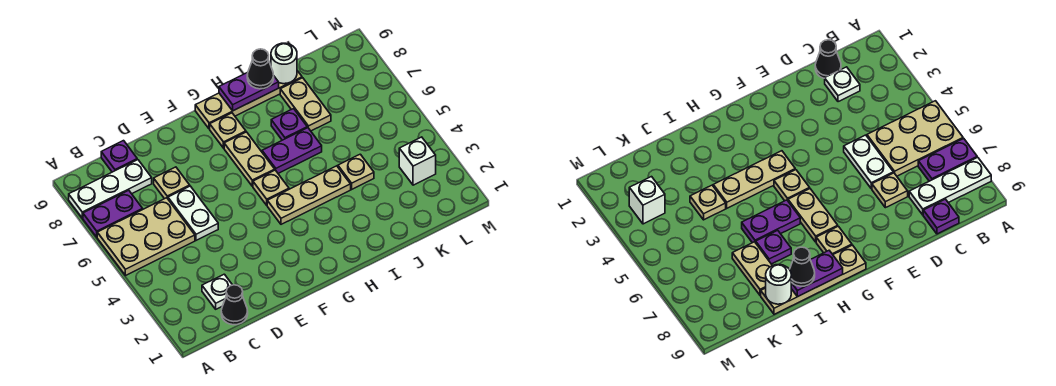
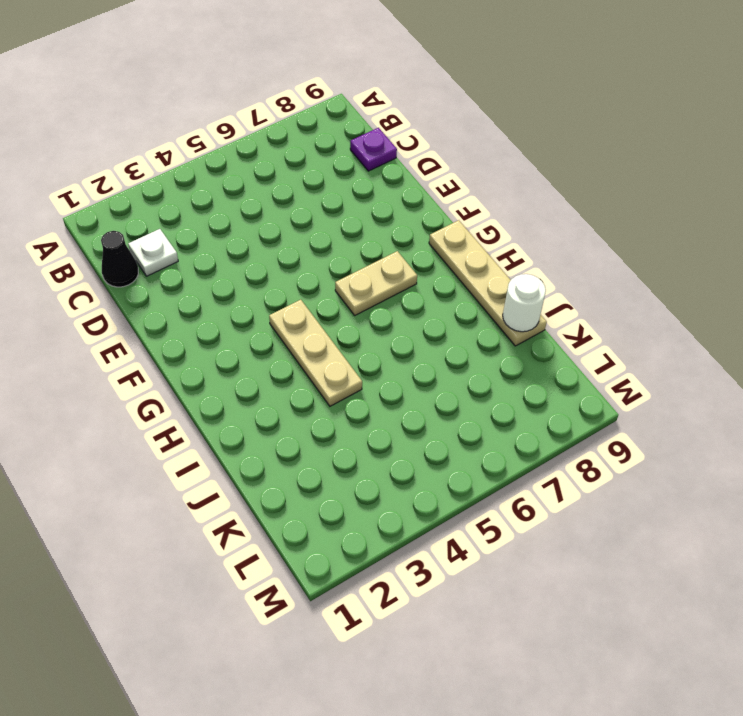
none -> tan 2x3 plate [97,198,195,276]
none -> purple 1x2 plate [83,190,143,237]
none -> white 1x3 plate [69,160,152,218]

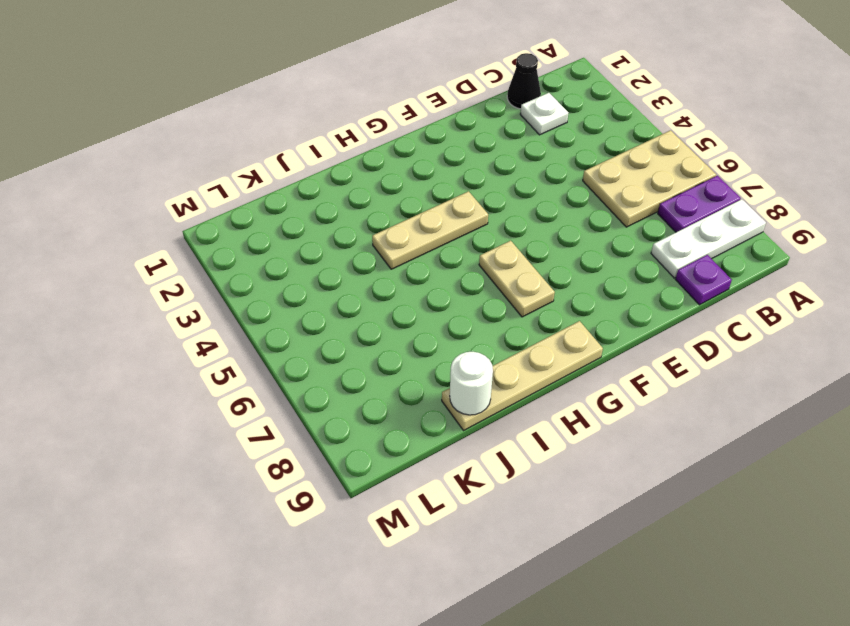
none -> white 1x2 plate [168,186,218,240]
none -> tan 1x1 plate [154,167,190,199]
none -> tan 1x1 plate [253,170,289,205]

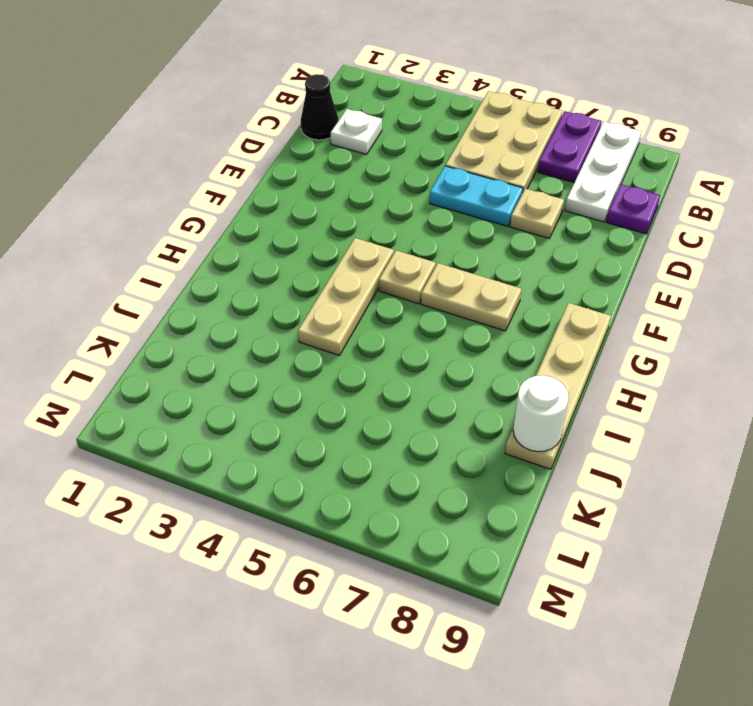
cyan 1x2 plate [430,166,523,226] -> white 1x2 plate [168,186,218,240]
none -> tan 1x1 plate [210,113,246,148]
none -> purple 1x2 plate [262,128,322,173]
none -> purple 1x1 plate [271,109,307,140]

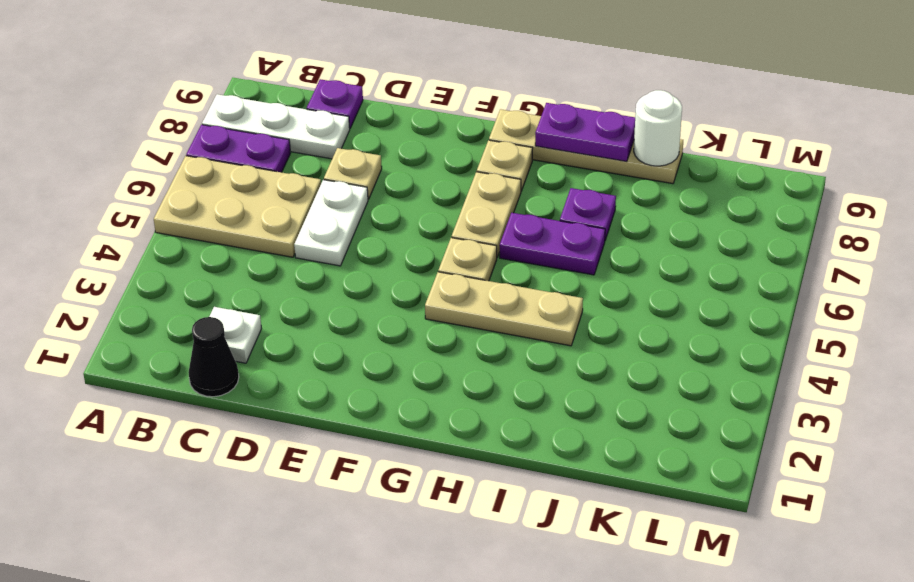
none -> tan 1x1 plate [338,154,374,189]
none -> tan 1x2 plate [280,78,331,131]
none -> white 1x1 brick [399,137,436,185]

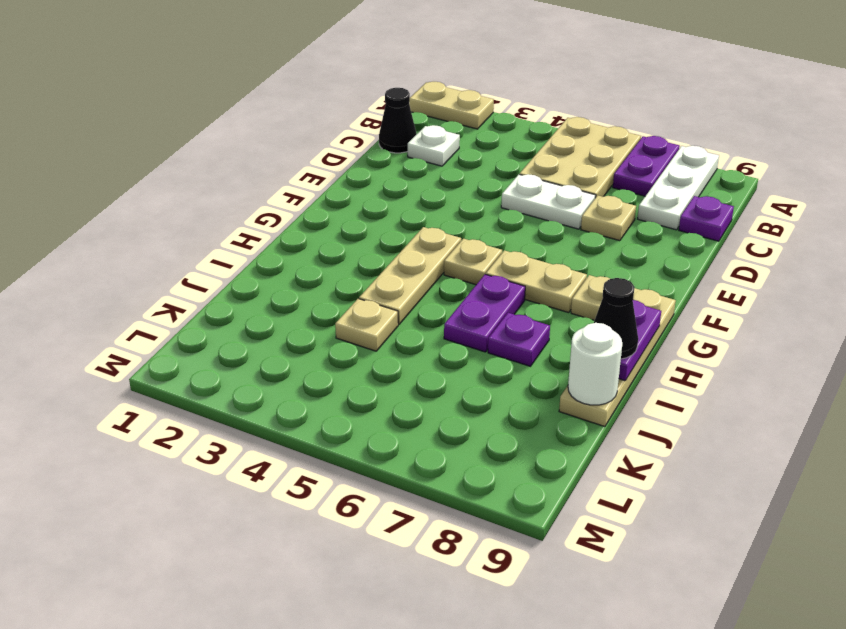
tan 1x2 plate [409,82,494,129] -> tan 1x2 plate moved to [280,78,331,131]
none -> white 1x1 brick [399,137,436,185]

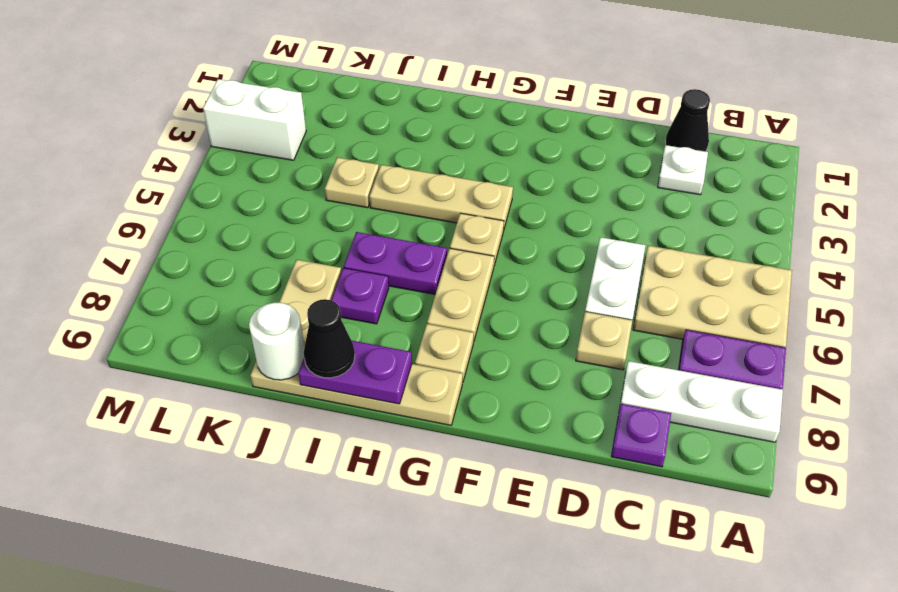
white 1x2 brick [203,79,306,160] -> white 1x1 brick [399,137,436,185]

